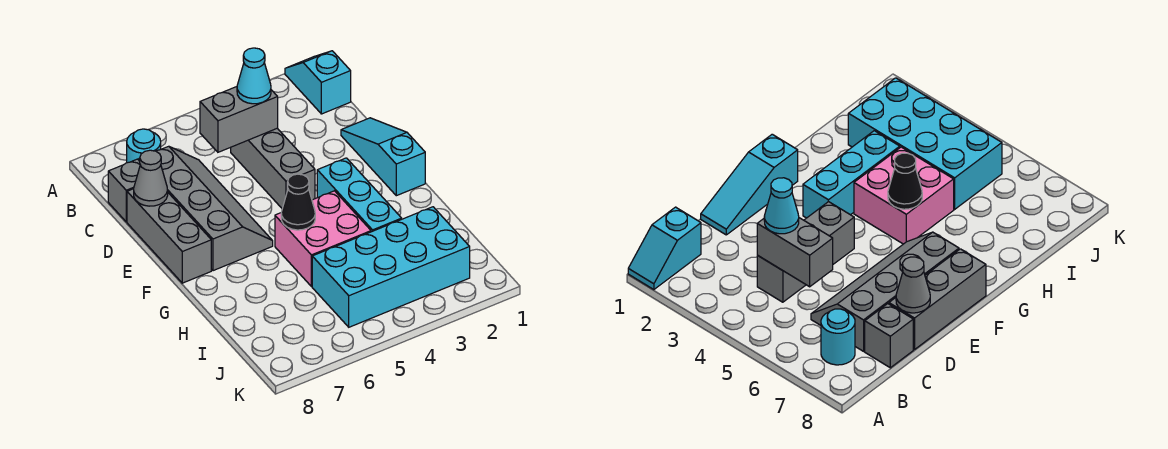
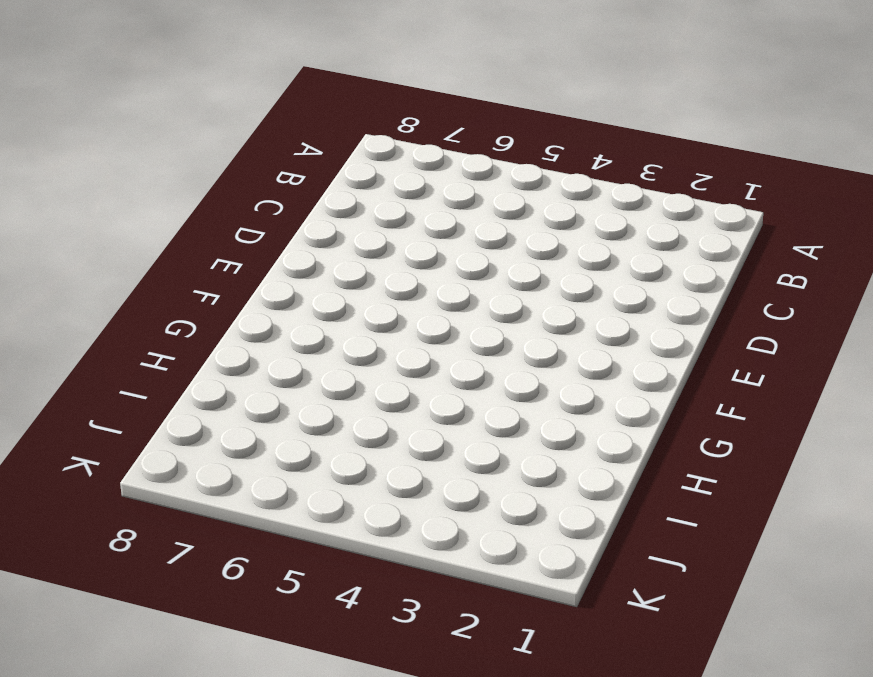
none -> cyan 1x2 slope [285,51,351,114]
none -> cyan 1x1 round brick [127,129,161,163]
none -> grey 1x3 brick [231,128,315,208]

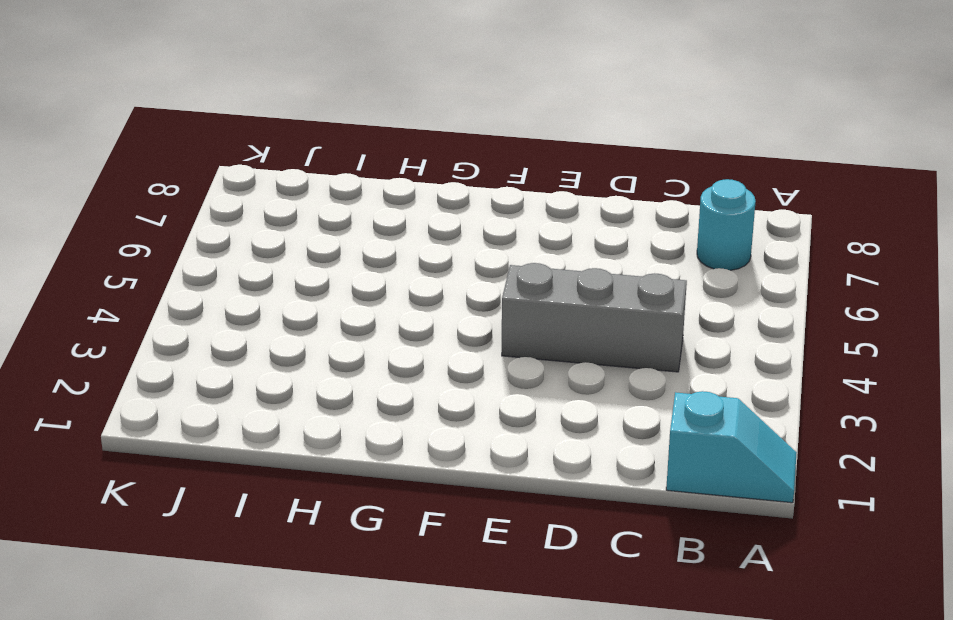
none -> grey 2x4 slope [139,146,273,271]
none -> grey 1x1 brick [108,159,140,222]
none -> cyan 1x3 slope [341,118,425,196]

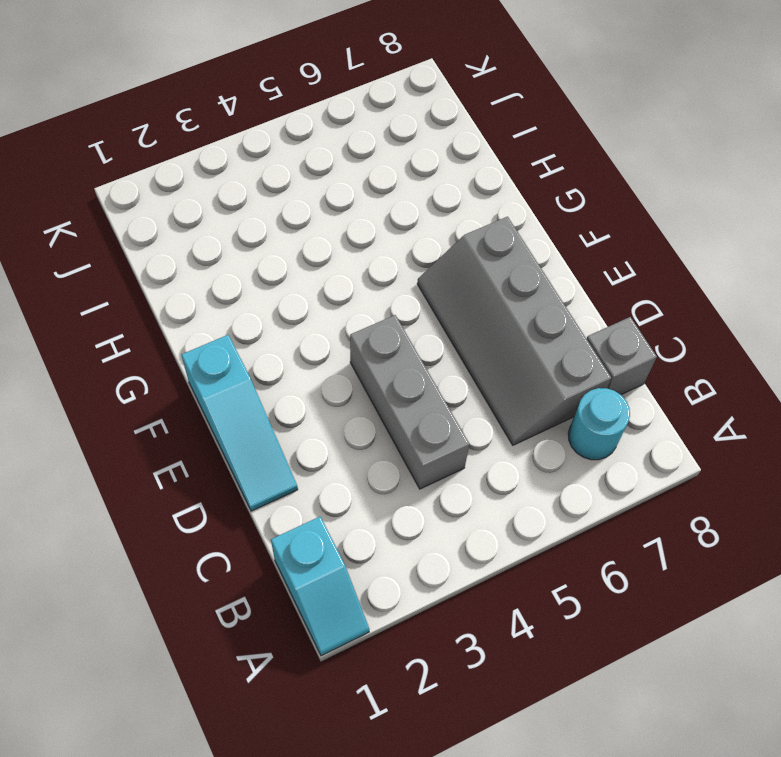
none -> grey 1x3 brick [127,189,211,283]
none -> cyan 1x3 brick [317,158,402,232]
none -> pink 2x2 brick [275,191,371,287]

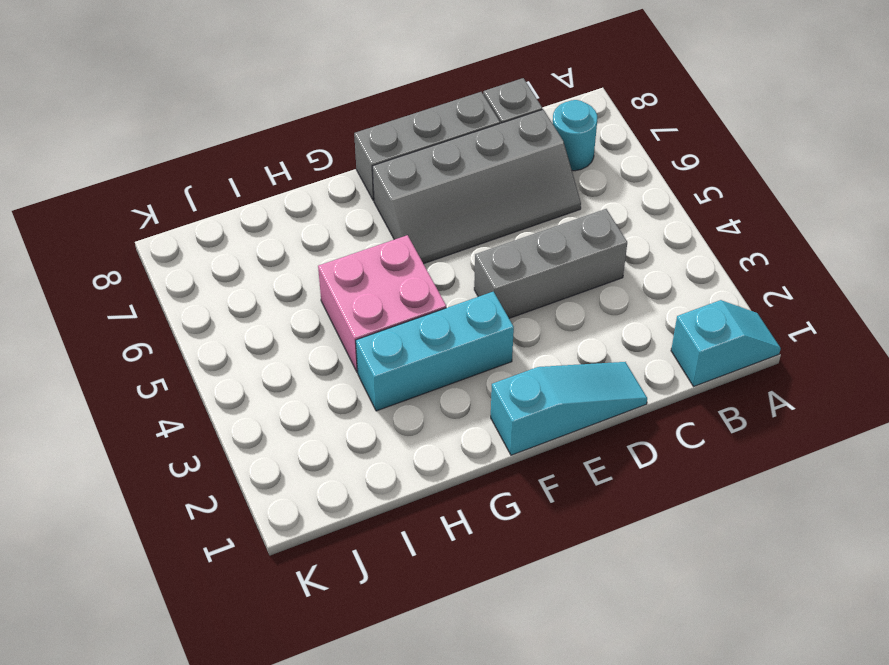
none -> cyan 2x4 brick [312,207,470,327]
none -> grey 1x2 brick [200,87,278,152]
none -> grey 1x1 cone [134,150,168,206]

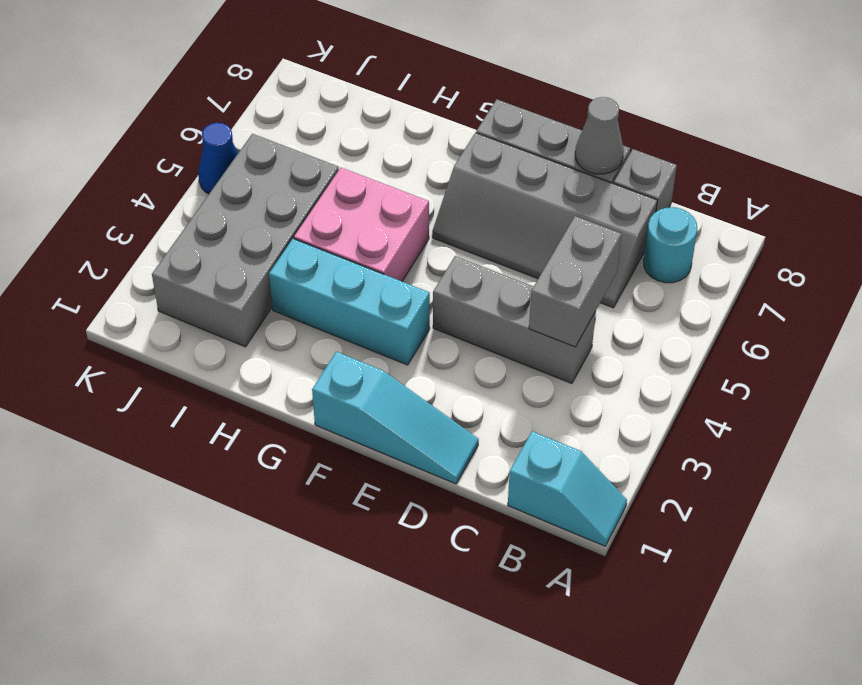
grey 2x4 brick [152,134,339,347] -> cyan 2x4 brick [312,207,470,327]
blue 1x1 cone [199,123,238,194] -> none
none -> black 1x1 cone [281,174,315,230]
none -> cyan 1x1 cone [237,48,271,104]

